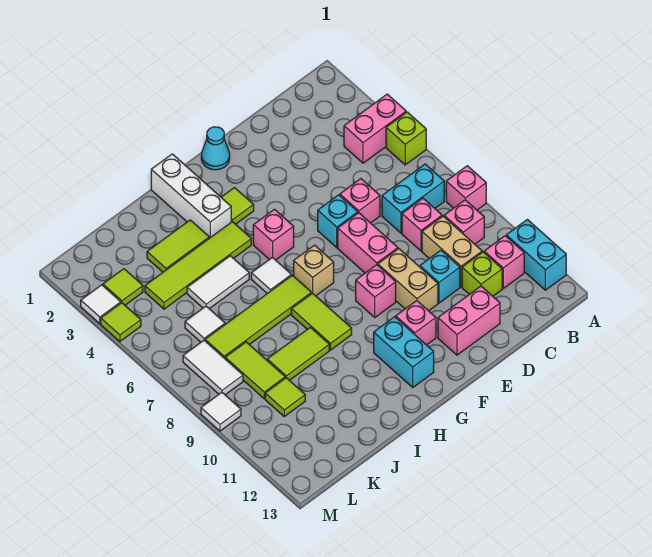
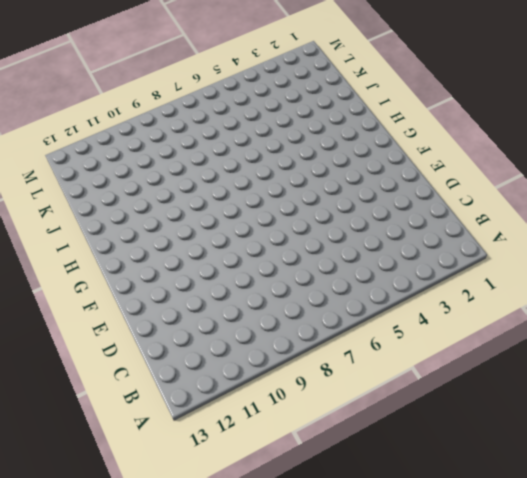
none -> pink 1x2 brick [344,94,406,163]
none -> lime 1x1 brick [386,112,426,165]
none -> pink 1x1 brick [446,166,486,210]
none -> cyan 1x2 brick [506,219,566,290]

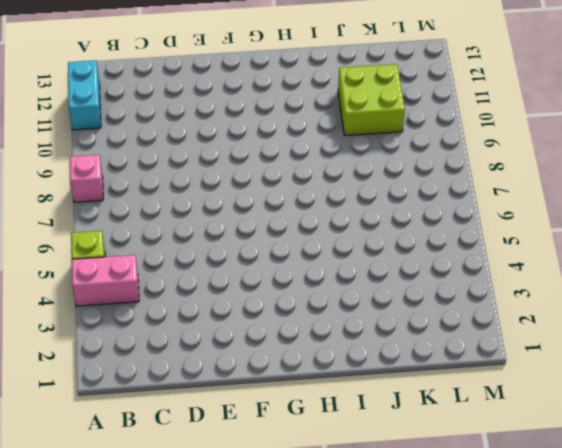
lime 2x2 brick [338,64,405,136] -> lime 1x1 tile [265,378,305,416]
none -> cyan 1x2 brick [382,164,444,233]
none -> pink 1x1 brick [444,200,484,244]
none -> pink 1x1 brick [484,236,524,288]
none -> pink 1x1 brick [402,198,442,251]

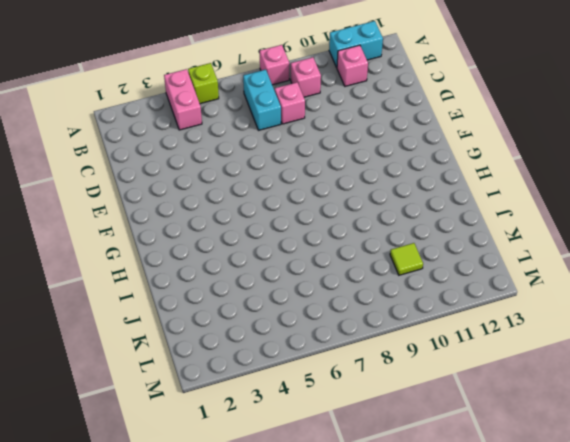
none -> tan 1x2 brick [422,216,482,287]
none -> lime 1x1 brick [462,252,502,296]
none -> pink 1x1 brick [340,179,380,223]
none -> cyan 1x1 brick [420,250,460,303]

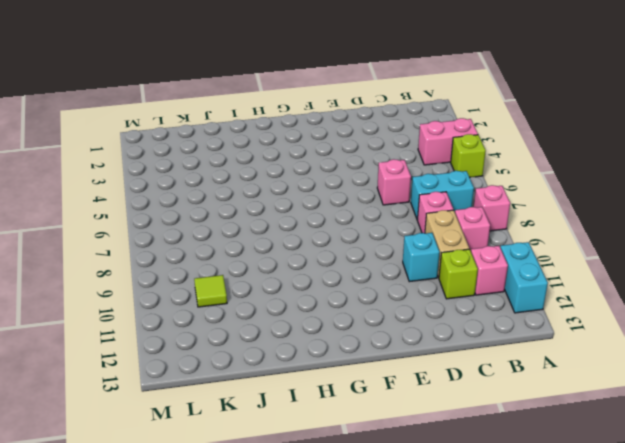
none -> pink 1x2 brick [438,286,500,355]
none -> cyan 1x1 brick [318,195,358,248]
none -> pink 1x2 brick [338,213,398,273]
none -> tan 1x2 brick [378,249,438,311]

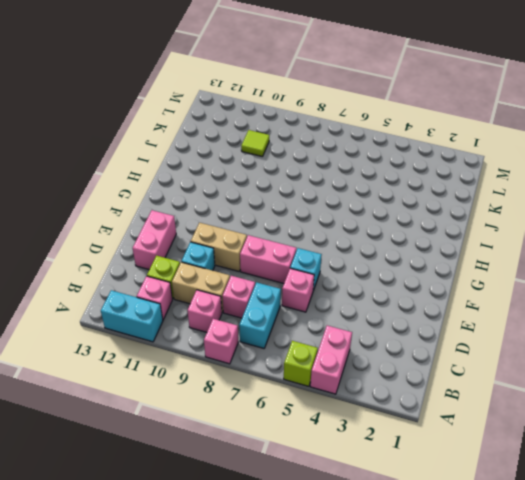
none -> cyan 1x1 cone [201,127,230,170]
none -> pink 1x1 brick [356,265,396,317]
none -> pink 1x1 brick [396,301,436,345]
none -> lime 1x1 tile [221,188,254,224]

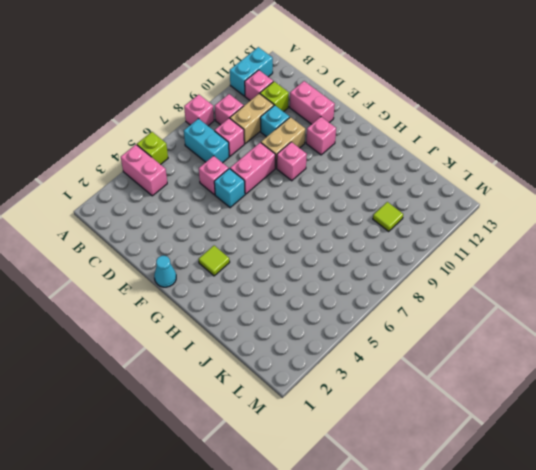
none -> pink 1x1 brick [253,209,294,260]
none -> tan 1x1 brick [294,245,334,296]
none -> cyan 1x2 brick [374,317,434,387]
none -> white 1x3 brick [151,154,231,238]

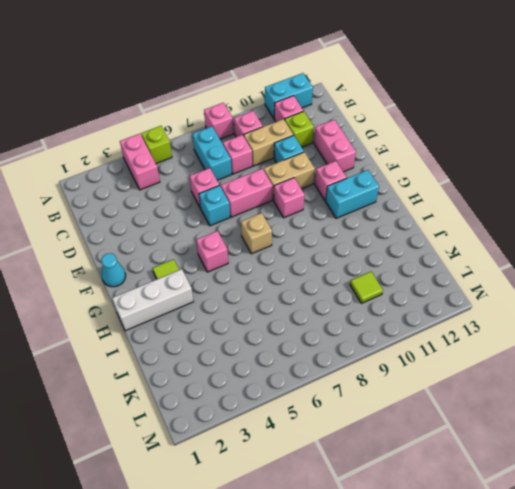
none -> lime 1x4 tile [145,222,251,309]
none -> white 1x1 tile [251,257,292,294]
none -> lime 1x4 tile [205,275,312,358]
none -> lime 1x2 tile [291,293,352,350]

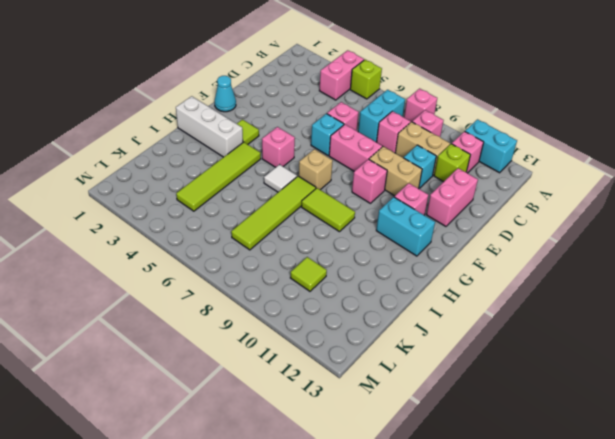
none -> lime 1x2 tile [147,220,209,272]
none -> white 1x2 tile [187,256,249,309]
none -> lime 1x2 tile [267,327,329,380]
none -> white 1x1 tile [185,306,225,342]

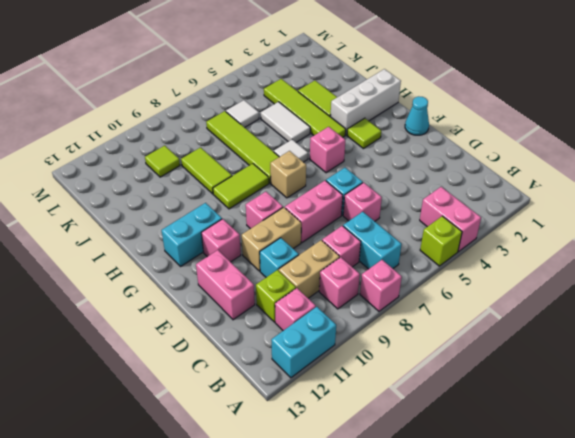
none -> lime 1x2 tile [225,342,285,399]
none -> lime 1x1 tile [103,269,143,305]
none -> white 1x2 tile [183,340,243,395]
none -> white 1x1 tile [81,285,121,324]

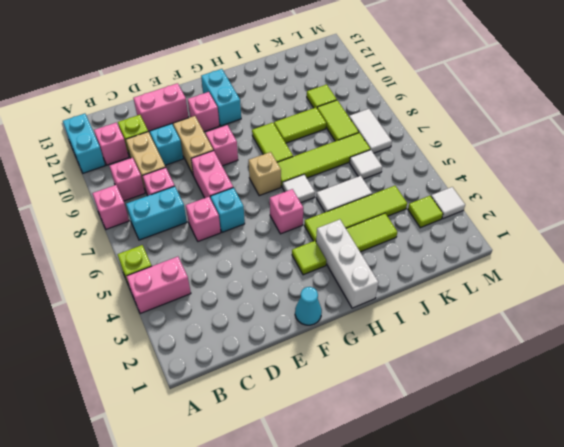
none -> lime 1x1 tile [101,303,141,342]
none -> white 1x1 tile [201,392,241,431]

